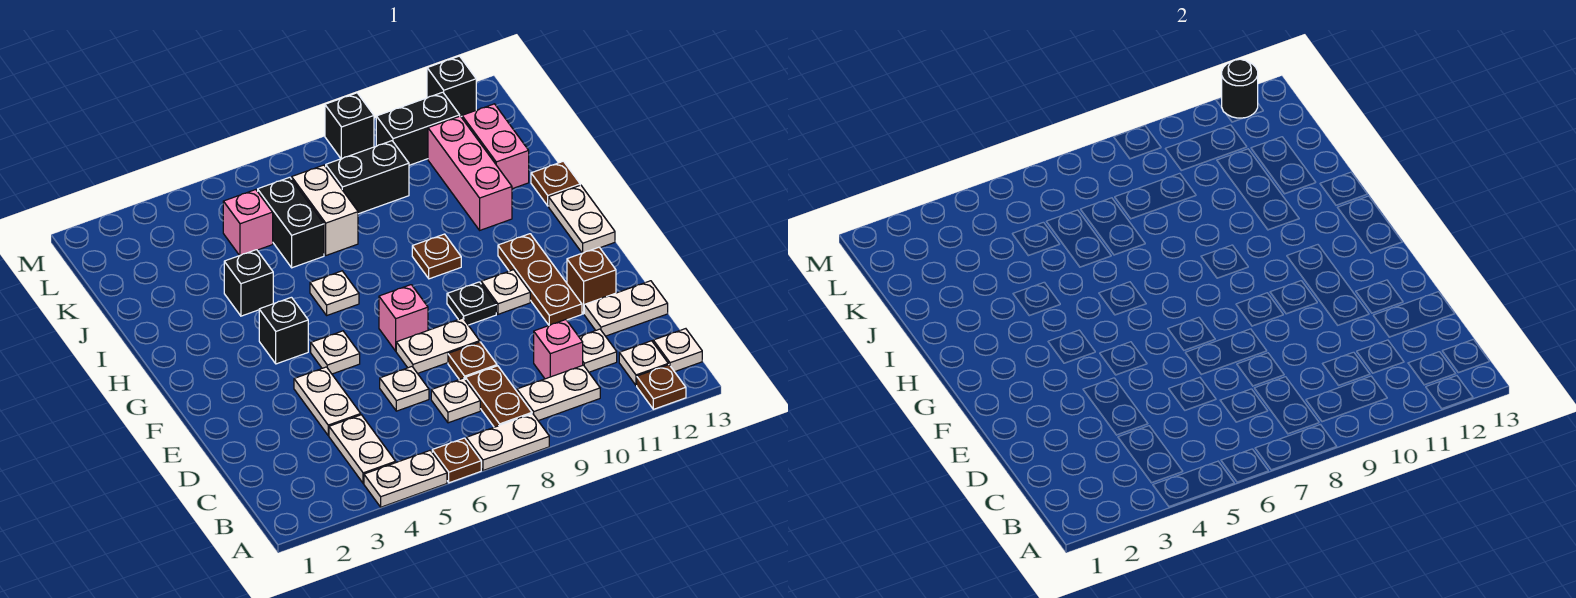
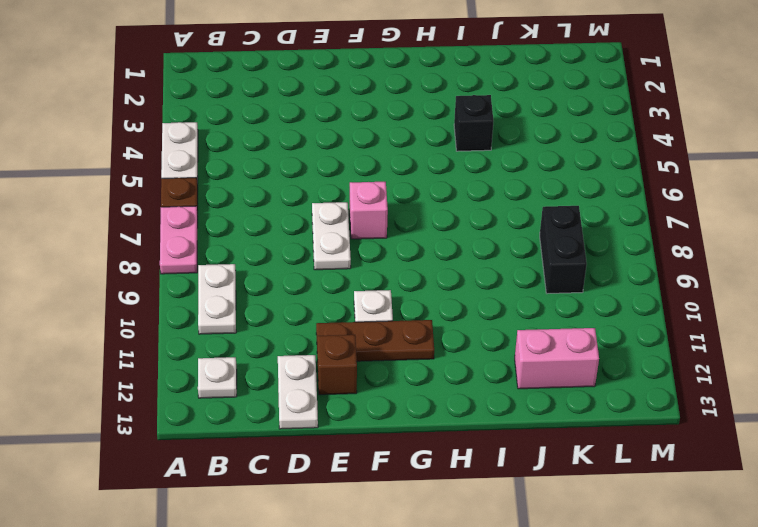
pink 1x2 plate [160,206,198,274] -> white 1x2 plate [466,414,549,471]
none -> brown 1x1 plate [637,365,686,409]
none -> white 1x2 plate [329,415,396,483]
none -> brown 1x2 plate [465,366,532,427]
none -> white 1x1 plate [653,329,702,372]

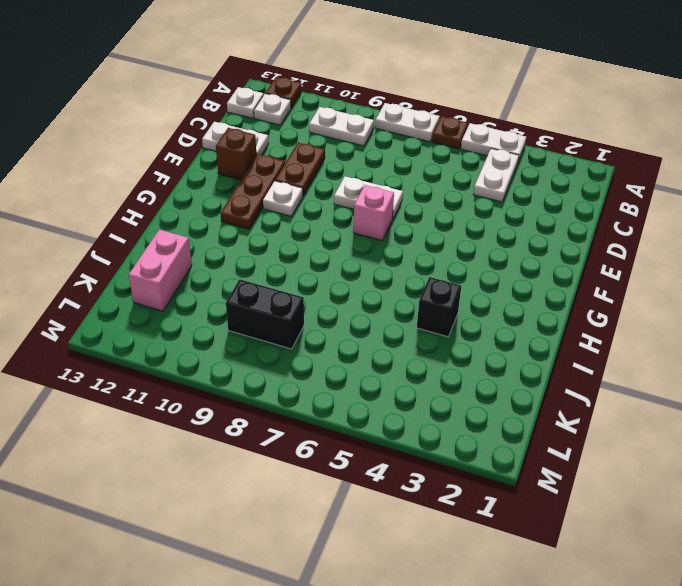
brown 1x2 plate [275,143,325,195] -> brown 1x2 plate moved to [465,366,532,427]
none -> white 1x1 plate [431,378,480,423]
none -> pink 1x1 brick [534,320,583,379]
none -> white 1x1 plate [579,329,617,372]
none -> white 1x2 plate [294,367,361,436]

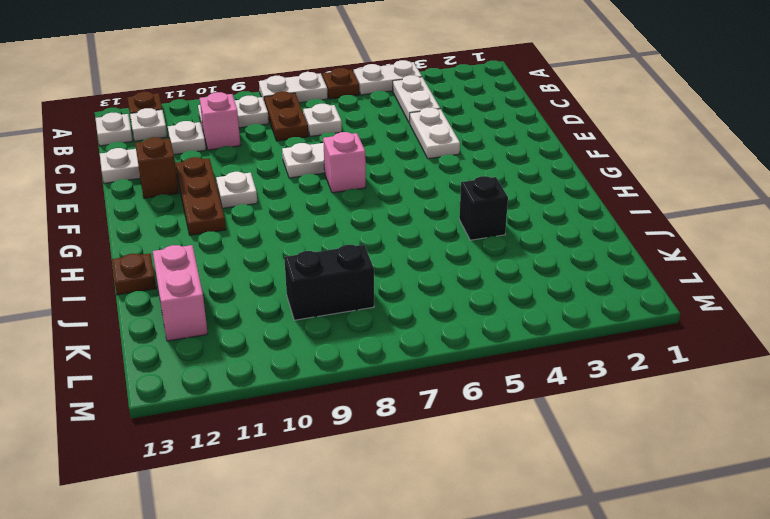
none -> white 1x1 plate [380,367,429,411]
none -> brown 1x1 plate [448,342,497,379]
none -> white 1x1 plate [311,331,360,374]
none -> black 1x1 plate [447,282,496,325]

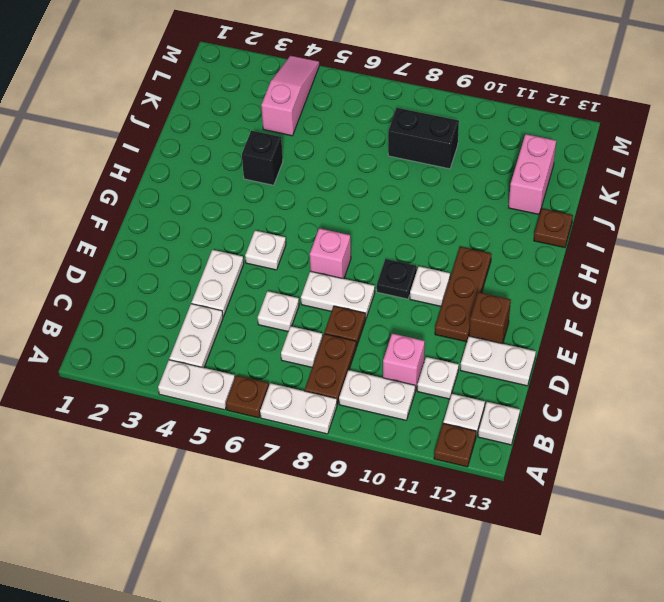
pink 1x3 slope [261,56,319,136] -> none
none -> black 1x1 brick [259,297,308,364]
none -> white 1x2 plate [549,185,615,253]
none -> white 1x1 plate [310,271,359,315]
none -> brown 1x1 plate [412,234,461,279]

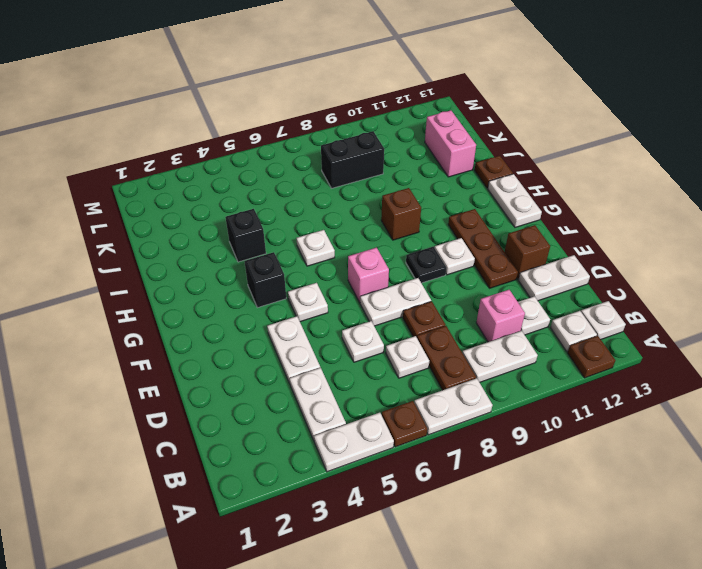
brown 1x1 brick [381,188,421,240] -> brown 1x1 plate [412,234,461,279]
none -> pink 1x3 brick [428,116,512,230]
none -> black 1x2 brick [258,177,324,268]
none -> white 1x2 brick [292,165,358,255]
none -> pink 1x1 brick [223,190,273,256]

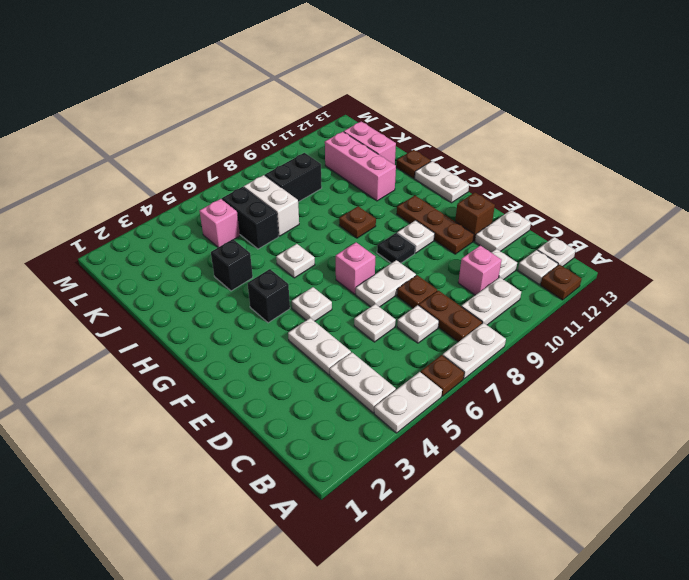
none -> black 1x2 brick [376,92,460,165]
none -> black 1x1 brick [325,93,374,159]
none -> black 1x1 brick [427,56,476,117]
none -> black 1x1 round brick [1222,59,1258,118]

